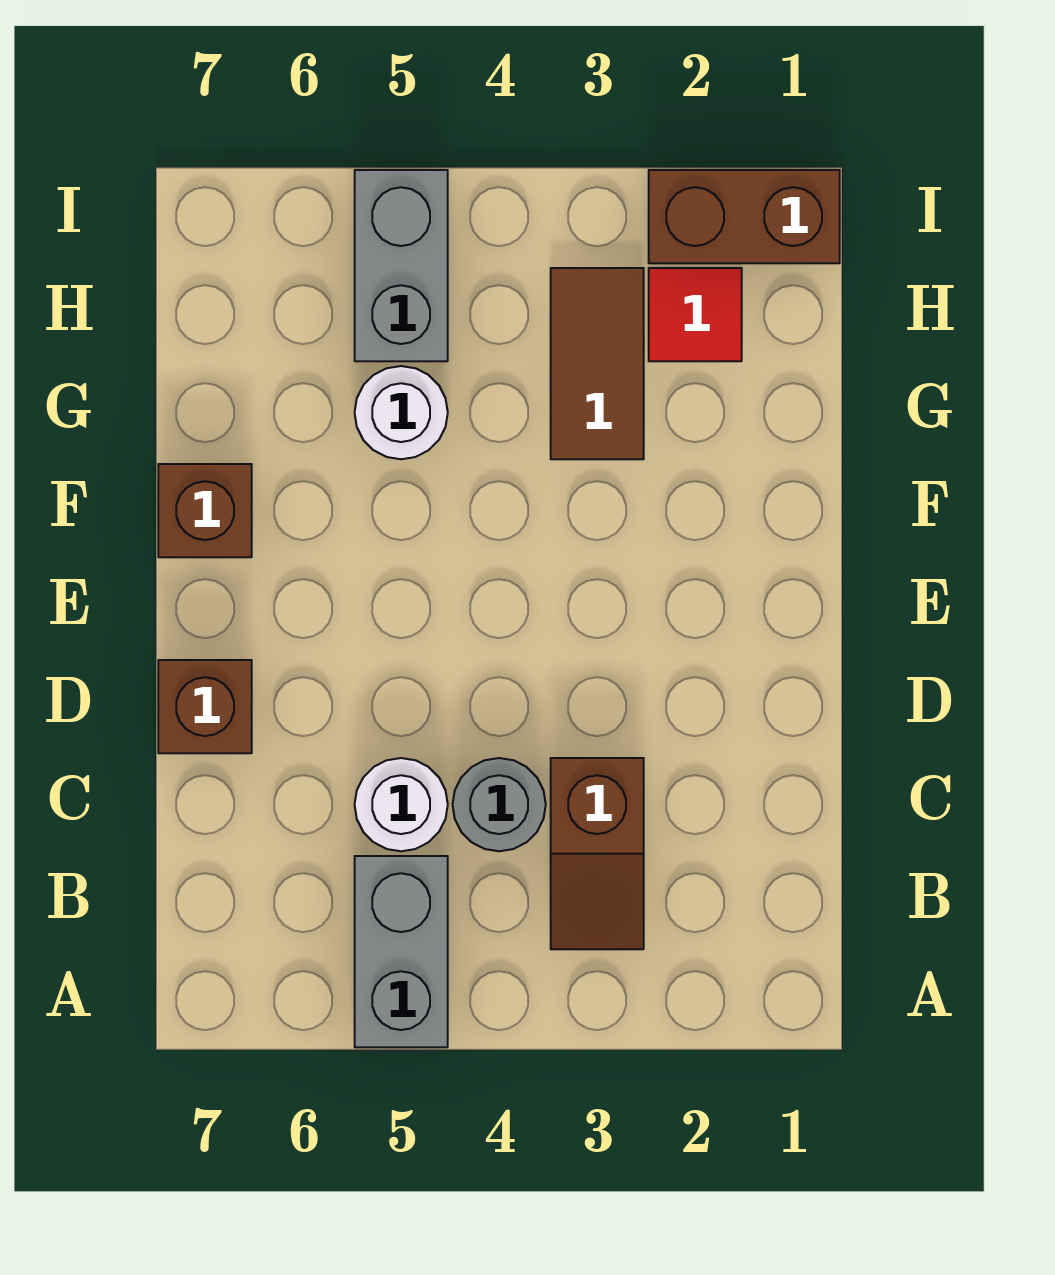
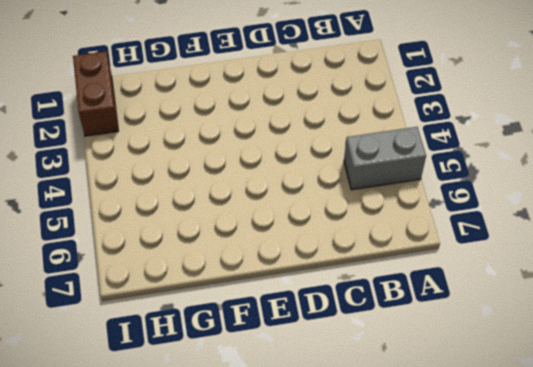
none -> brown 1x2 slope [551,758,644,949]
none -> grey 1x1 round brick [453,758,546,851]

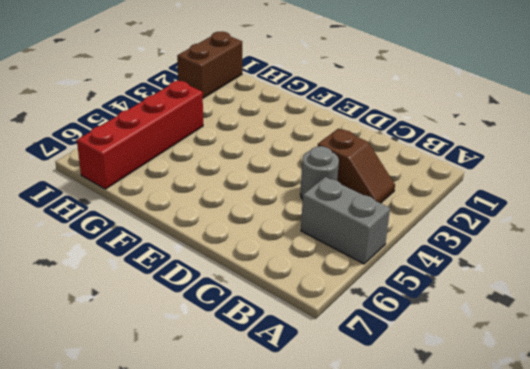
red 1x4 brick [77,81,203,189] -> grey 1x2 brick [355,170,448,361]
none -> white 1x1 round brick [355,758,448,851]
none -> brown 1x1 brick [158,660,252,753]

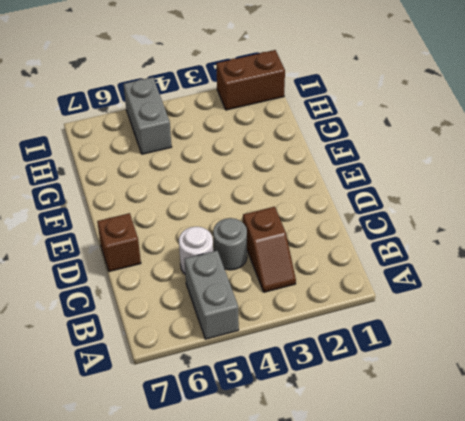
none -> brown 1x1 brick [158,464,252,557]
none -> brown 1x2 tile [551,268,644,459]

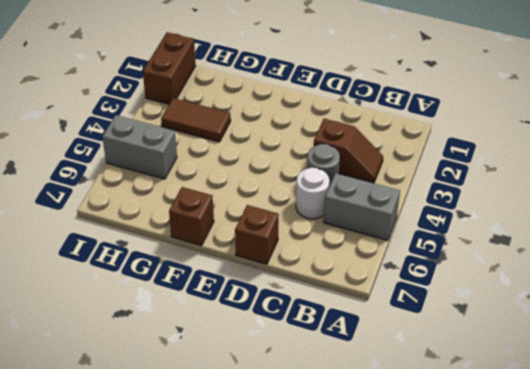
none -> white 1x1 round brick [355,366,448,459]
none -> red 1x1 tile [649,268,742,361]

